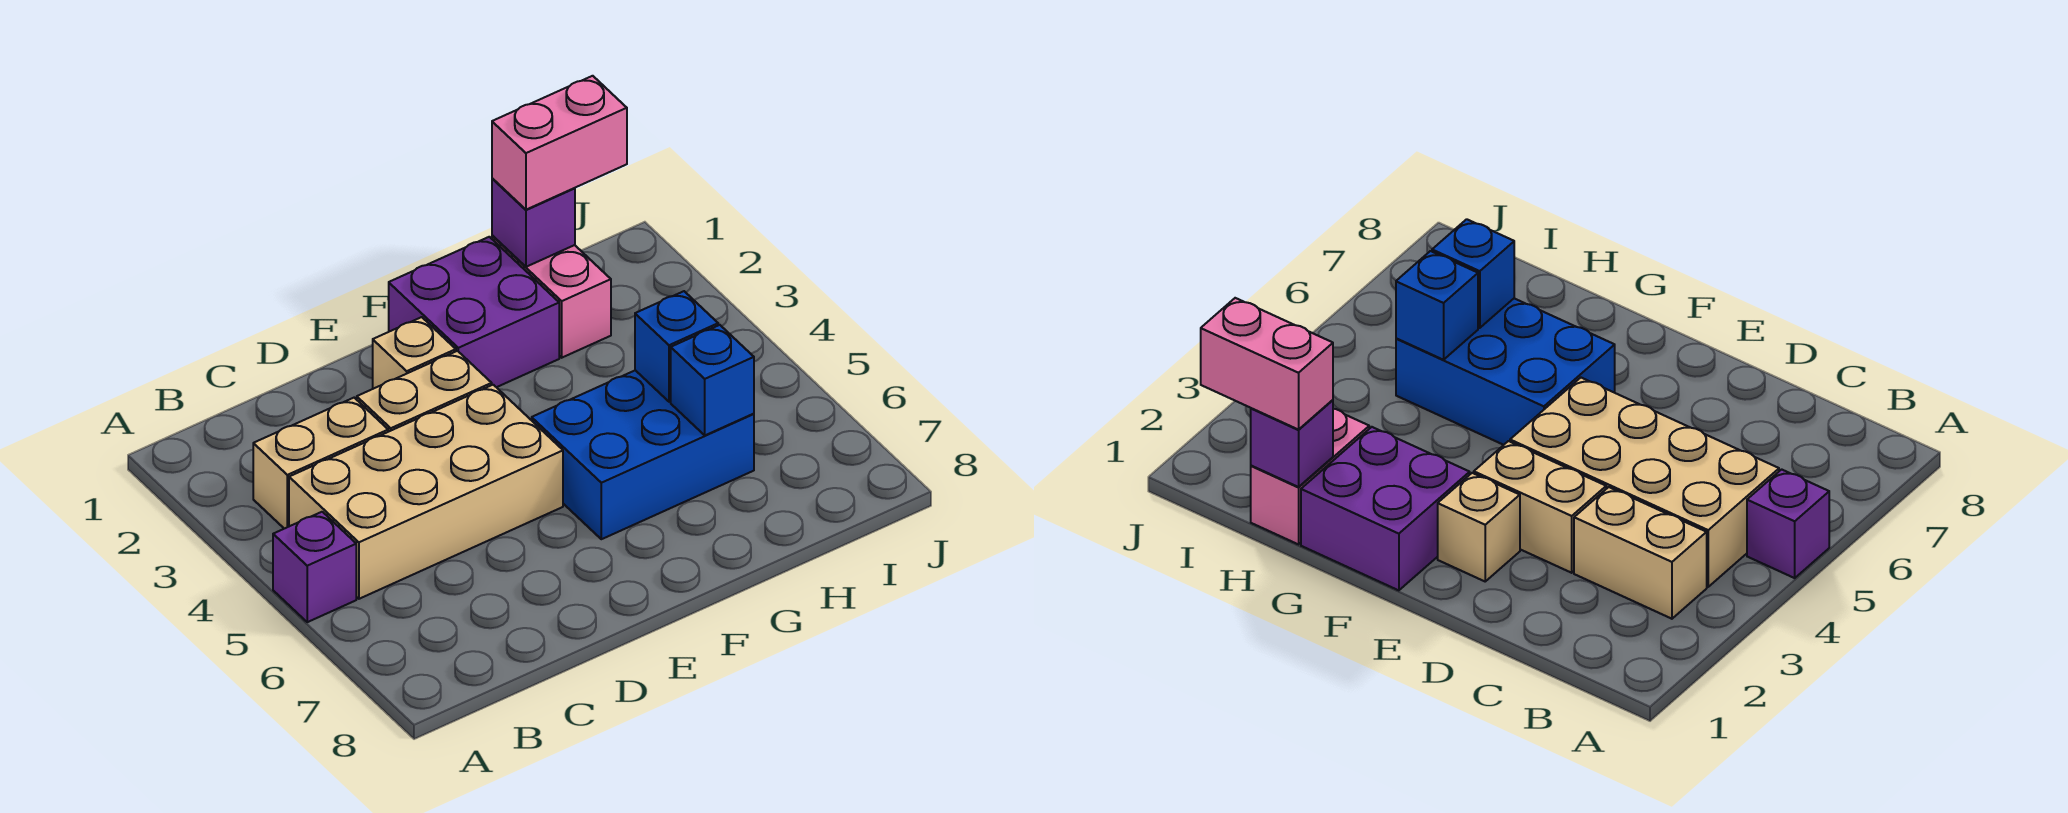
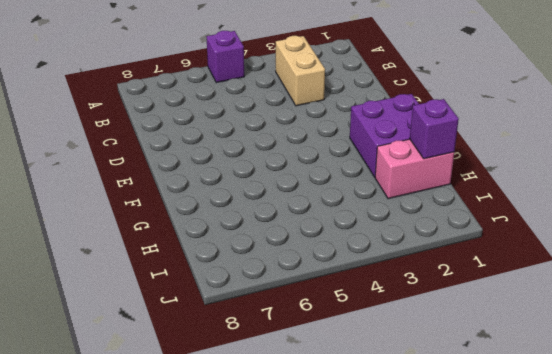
none -> tan 2x4 brick [289,385,563,599]
none -> tan 1x2 brick [357,351,492,432]
none -> tan 1x1 brick [373,317,456,389]

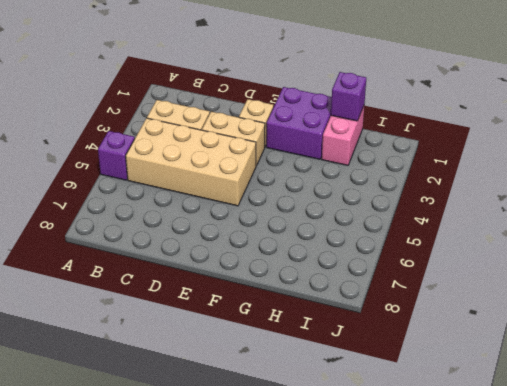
none -> blue 2x3 brick [532,370,754,539]
none -> blue 1x1 brick [635,291,718,402]
none -> blue 1x1 brick [671,325,754,435]

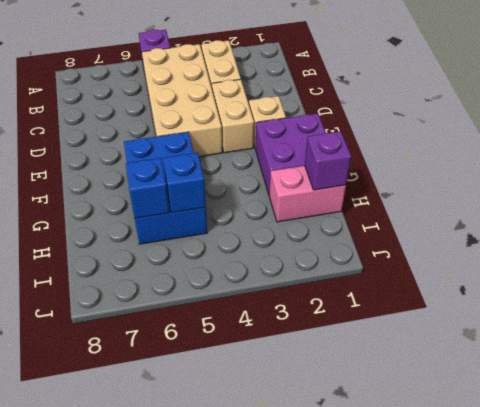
none -> pink 1x2 brick [492,76,627,210]

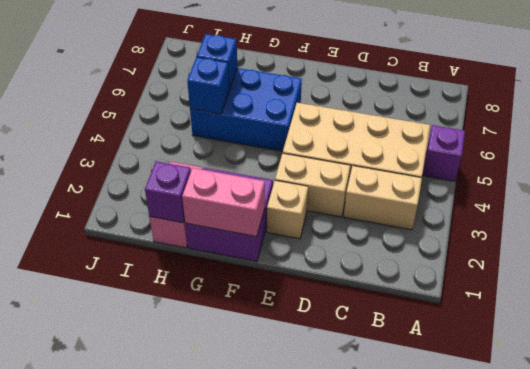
pink 1x2 brick [182,168,265,237] -> pink 1x2 brick moved to [492,76,627,210]

